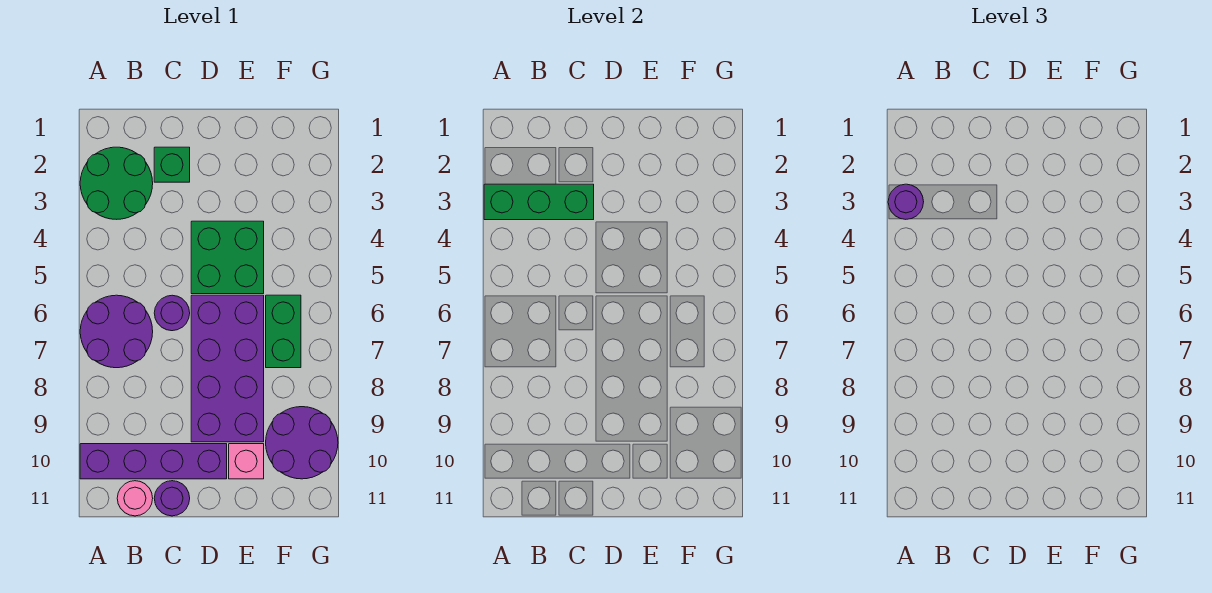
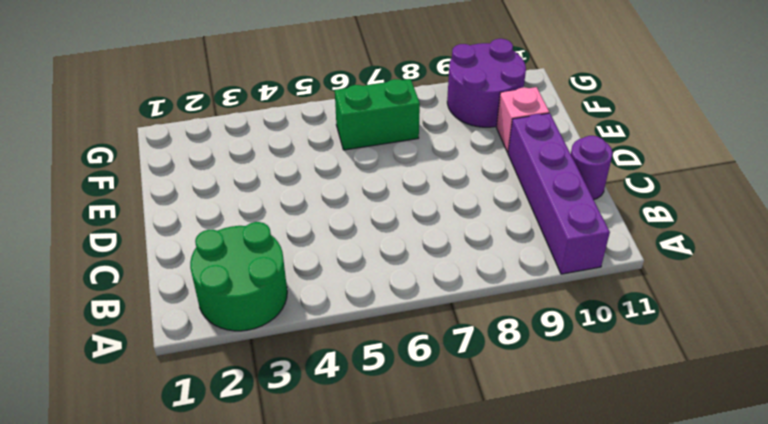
none -> purple 2x2 round brick [80,295,153,368]
none -> pink 1x1 round brick [117,481,153,516]
none -> green 1x1 brick [154,147,190,182]

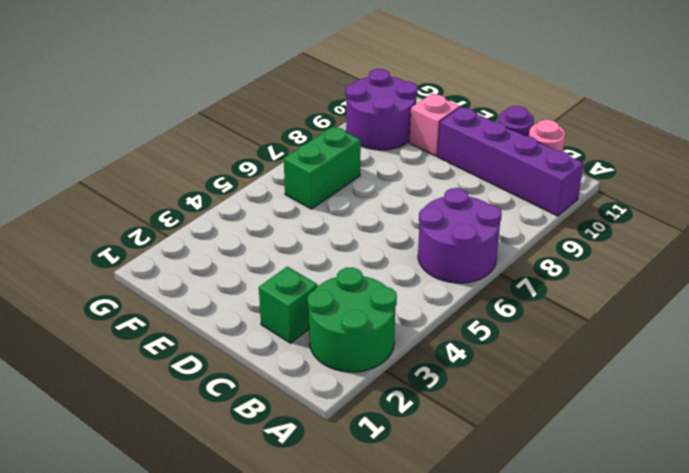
none -> purple 1x1 round brick [154,295,190,331]
none -> green 2x2 brick [191,221,264,294]
none -> purple 2x4 brick [191,295,264,442]

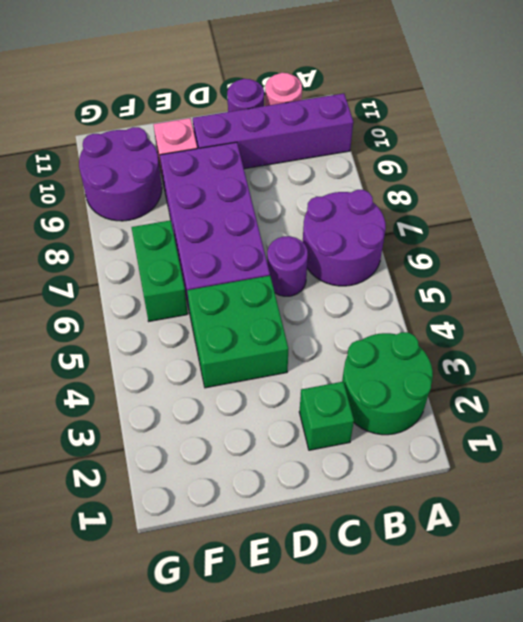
none -> green 1x3 brick [484,184,594,220]
none -> purple 1x1 round brick [888,184,924,219]

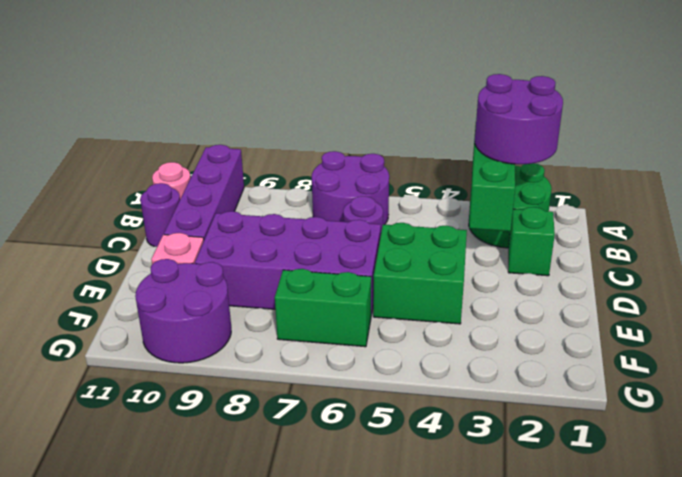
purple 2x2 round brick [475,74,563,164] -> purple 1x1 round brick [888,184,924,219]

